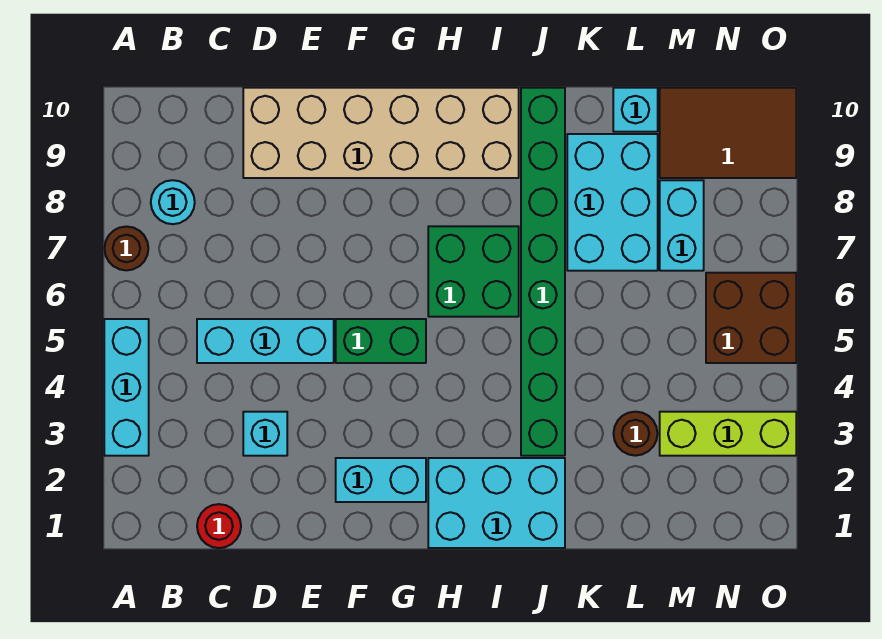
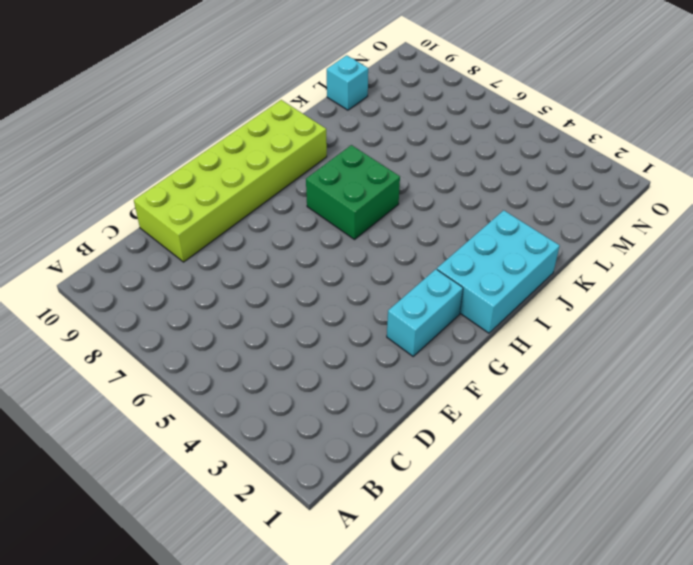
lime 2x6 brick [134,100,327,262] -> tan 2x6 brick [243,88,519,178]
none -> cyan 1x3 brick [104,319,149,456]
none -> brown 1x1 round brick [104,227,148,270]
none -> cyan 1x1 round brick [151,180,195,224]

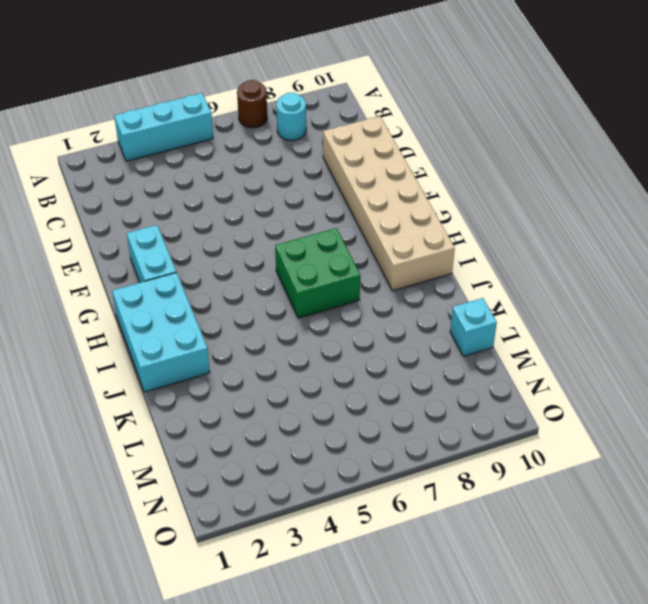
none -> red 1x1 round brick [197,504,241,548]
none -> cyan 1x3 brick [197,319,334,363]
none -> cyan 1x1 brick [243,412,287,456]

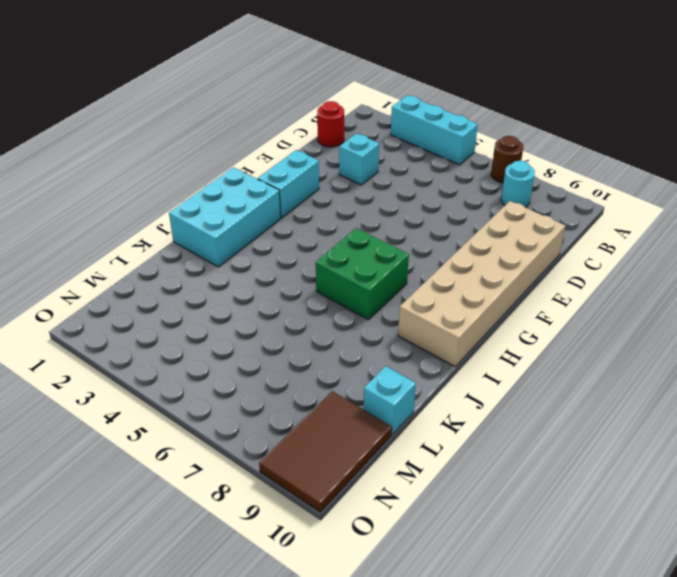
none -> cyan 1x3 brick [197,319,334,363]
none -> green 1x2 brick [336,319,426,363]
none -> green 1x8 brick [521,88,565,456]

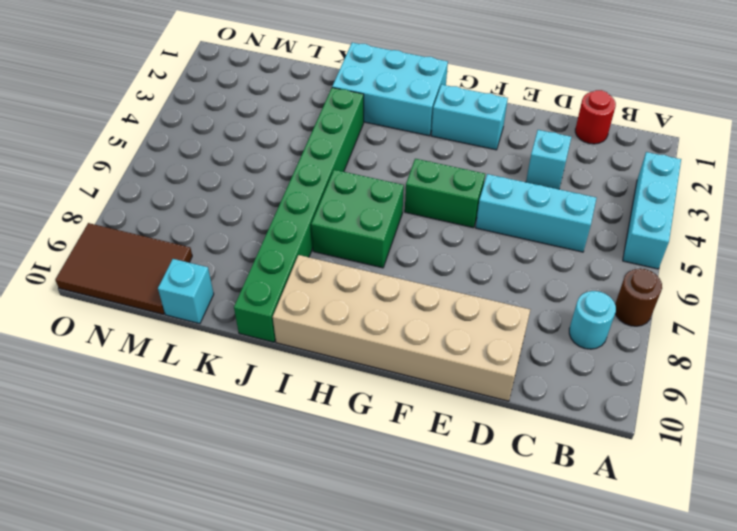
none -> cyan 2x3 brick [567,134,658,271]
none -> brown 1x1 round brick [614,412,657,456]
none -> lime 1x3 brick [660,412,796,456]

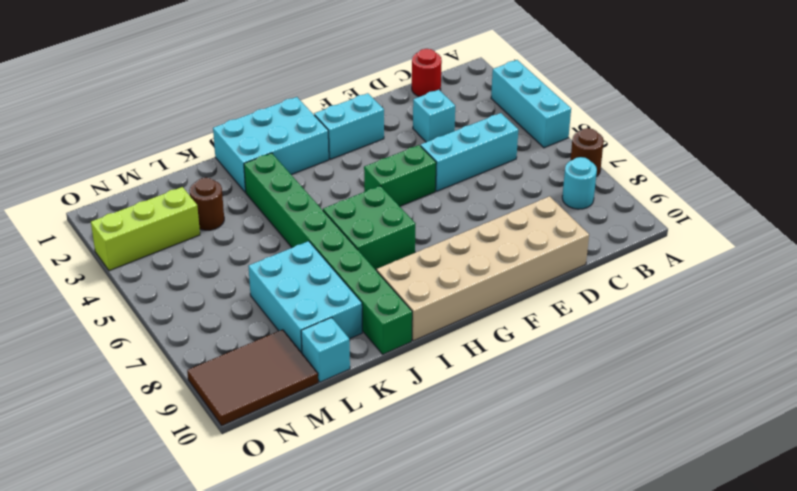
none -> cyan 1x2 brick [660,180,704,271]
none -> brown 2x2 brick [706,273,796,363]

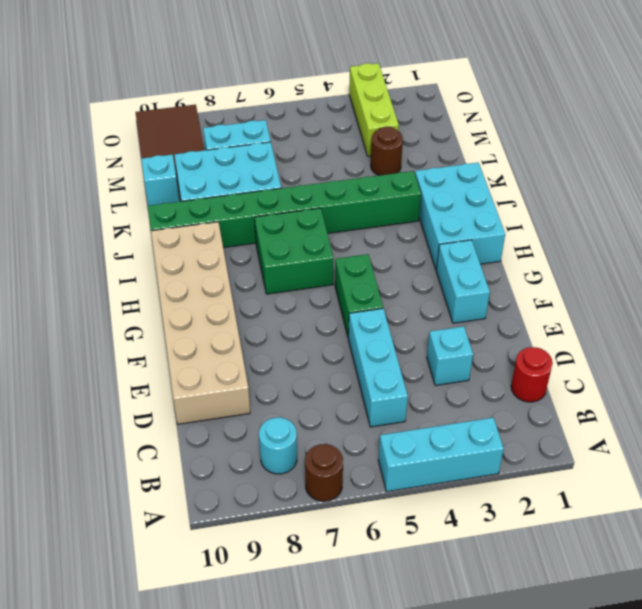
none -> brown 2x2 brick [706,273,796,363]

